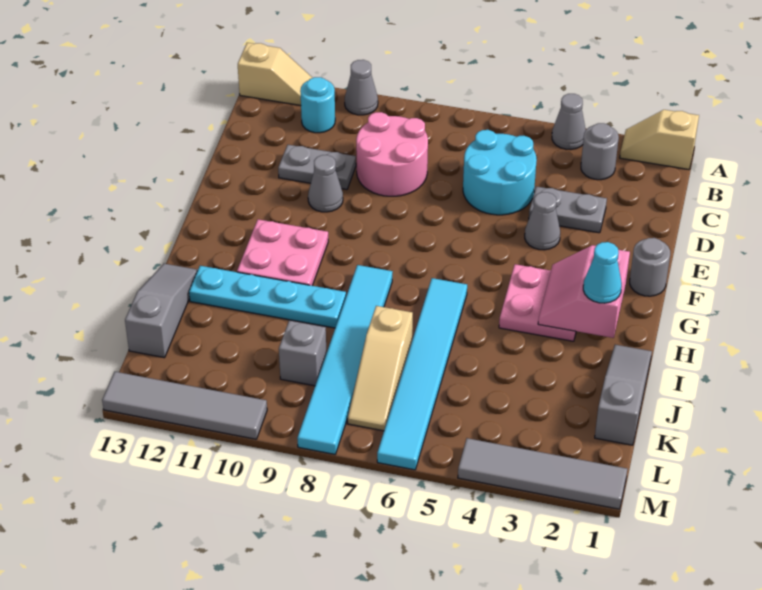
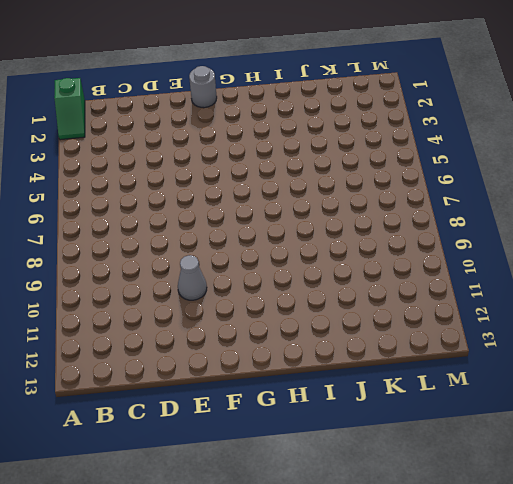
green 1x2 slope [54,78,85,140] -> tan 1x2 slope [620,110,699,170]
none -> grey 1x1 cone [552,94,586,150]
none -> grey 1x1 cone [345,60,378,115]
none -> tan 1x2 slope [238,43,312,105]

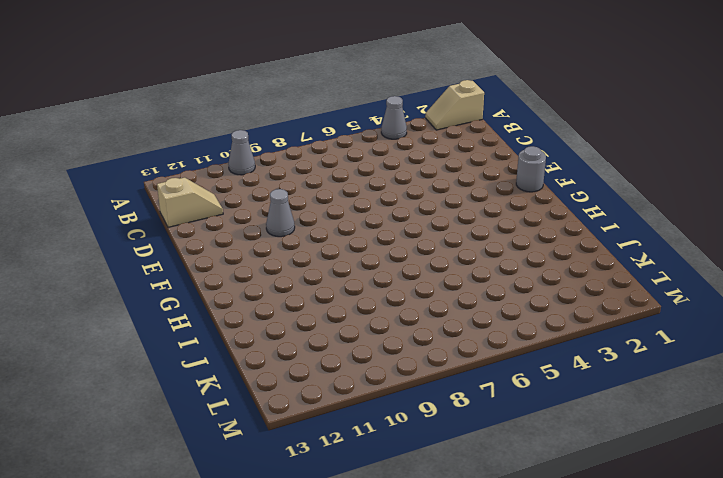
tan 1x2 slope [157,177,223,227] -> tan 1x2 slope moved to [238,43,312,105]
none -> grey 1x1 round brick [581,123,619,180]
none -> cyan 1x1 round brick [300,77,335,133]
none -> cyan 2x2 round brick [463,130,537,215]

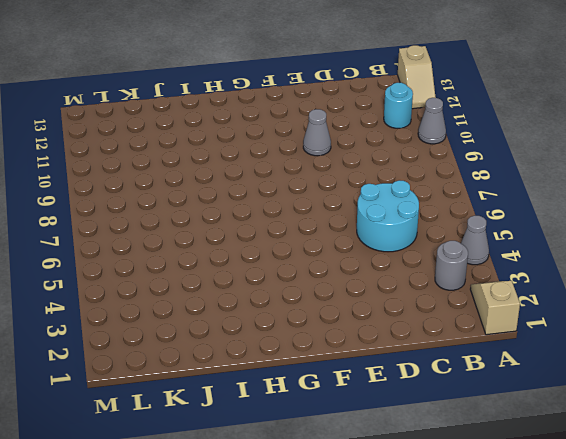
none -> pink 2x2 round brick [356,112,428,196]
none -> grey 1x2 plate [529,186,607,233]
none -> grey 1x2 plate [278,145,356,189]

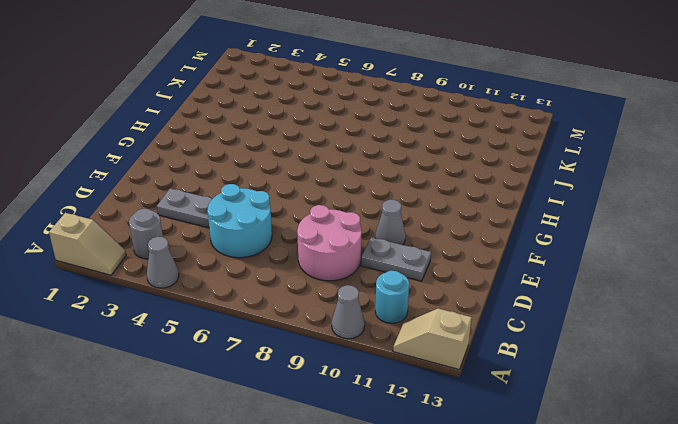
none -> grey 1x1 cone [525,192,560,250]
none -> grey 1x1 round brick [630,238,670,296]
none -> pink 2x2 plate [499,264,576,341]

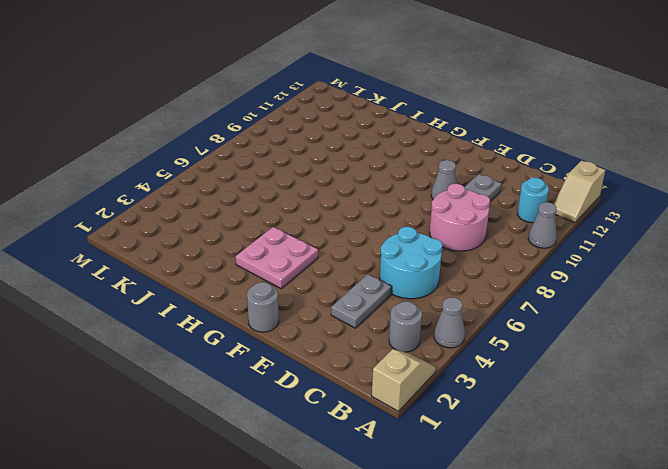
none -> grey 1x1 cone [525,192,560,250]
none -> pink 2x2 plate [237,219,328,286]
none -> cyan 1x6 tile [377,278,467,470]

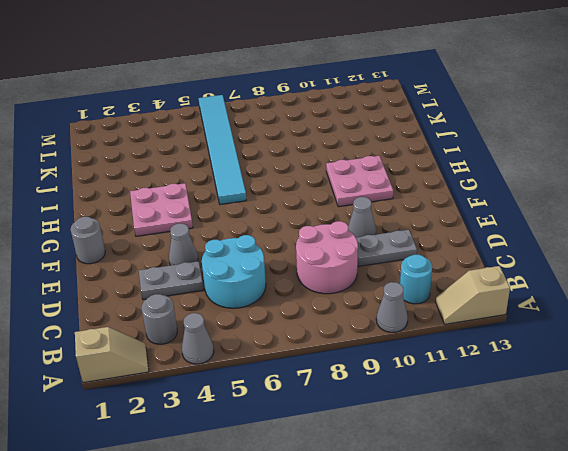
none -> cyan 1x6 tile [297,265,393,454]
none -> grey 1x3 slope [595,345,652,445]
none -> cyan 1x4 plate [189,266,346,328]

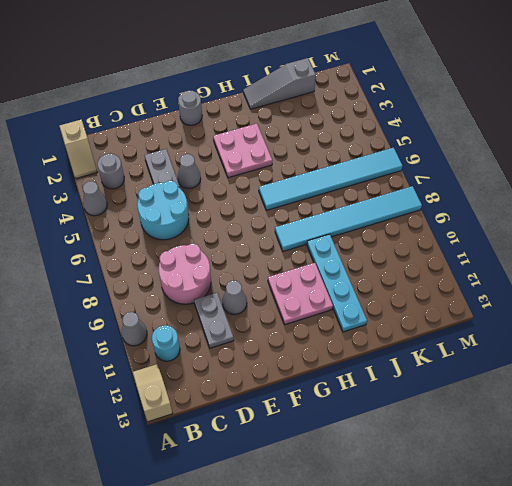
none -> grey 1x3 slope [125,264,198,358]
none -> tan 1x3 slope [348,306,413,431]
none -> grey 1x1 brick [279,321,326,386]

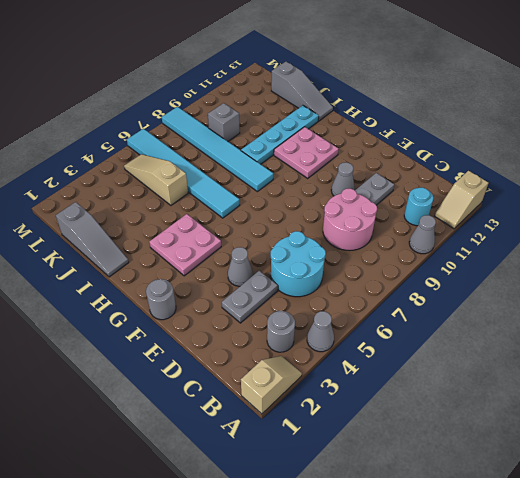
tan 1x3 slope [124,154,188,205] -> tan 1x3 slope moved to [348,306,413,431]
none -> grey 1x4 tile [458,438,627,509]
none -> grey 1x4 tile [102,372,267,439]
none -> pink 2x2 slope [538,245,630,338]

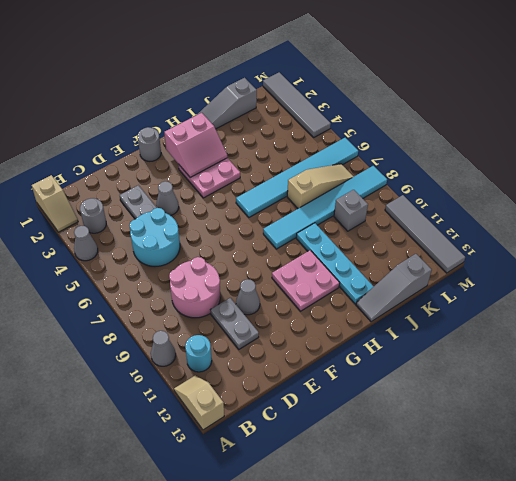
none -> cyan 1x1 cone [583,242,622,303]

